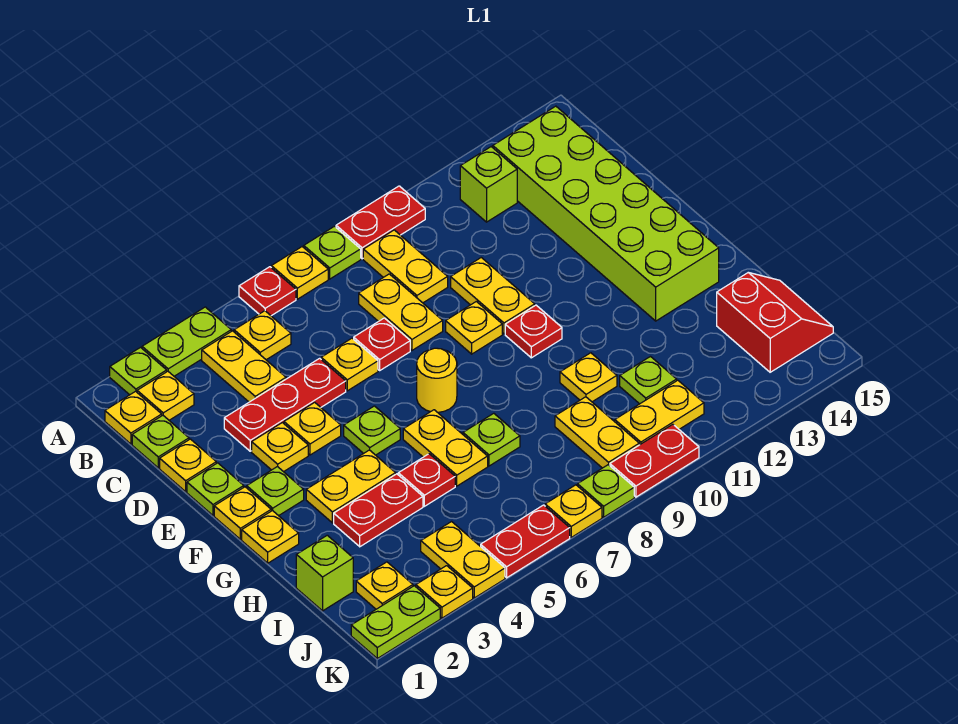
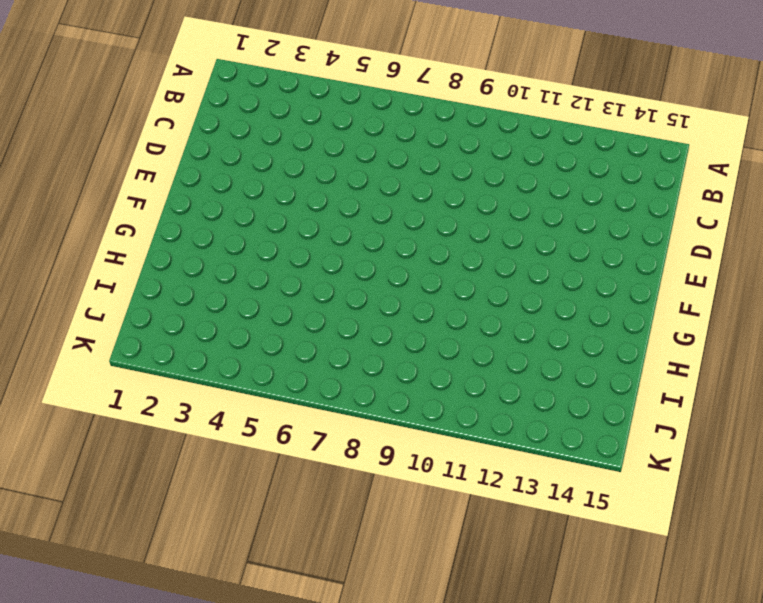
none -> lime 1x1 plate [110,348,167,395]
none -> lime 1x2 plate [142,307,231,376]
none -> red 1x1 plate [239,267,296,316]
none -> yellow 1x1 plate [271,247,328,299]

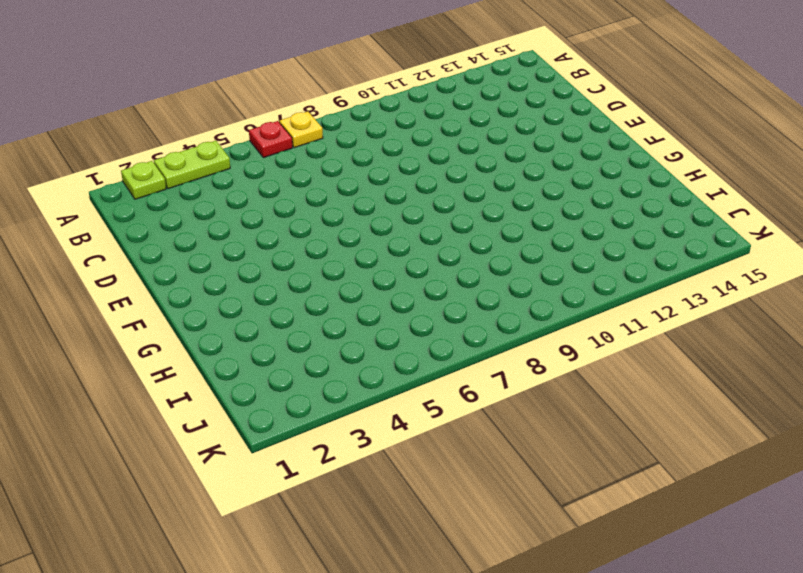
none -> lime 1x1 plate [304,226,361,279]
none -> red 1x2 plate [336,186,425,259]
none -> yellow 1x1 plate [105,391,162,444]
none -> yellow 1x1 plate [137,371,194,420]

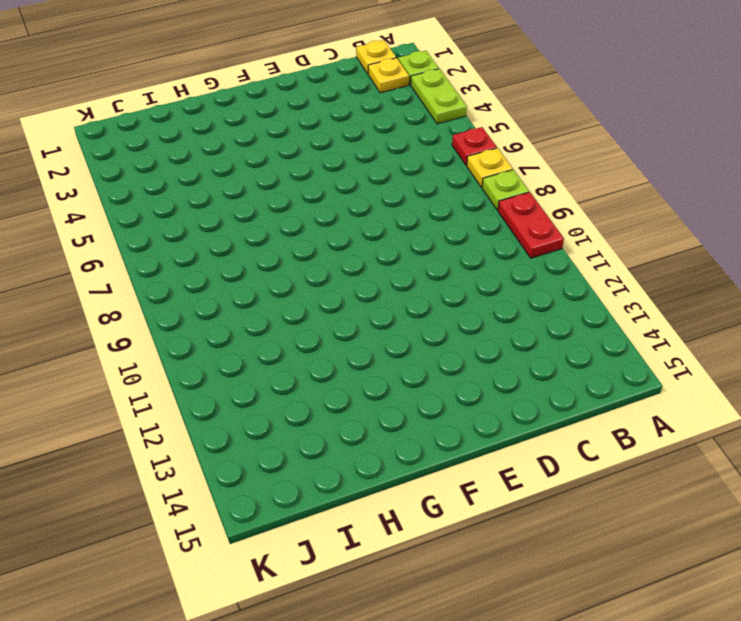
none -> yellow 1x2 plate [202,331,286,402]
none -> yellow 1x1 plate [234,311,291,360]
none -> yellow 1x2 plate [363,230,448,303]
none -> lime 1x1 brick [460,147,517,222]

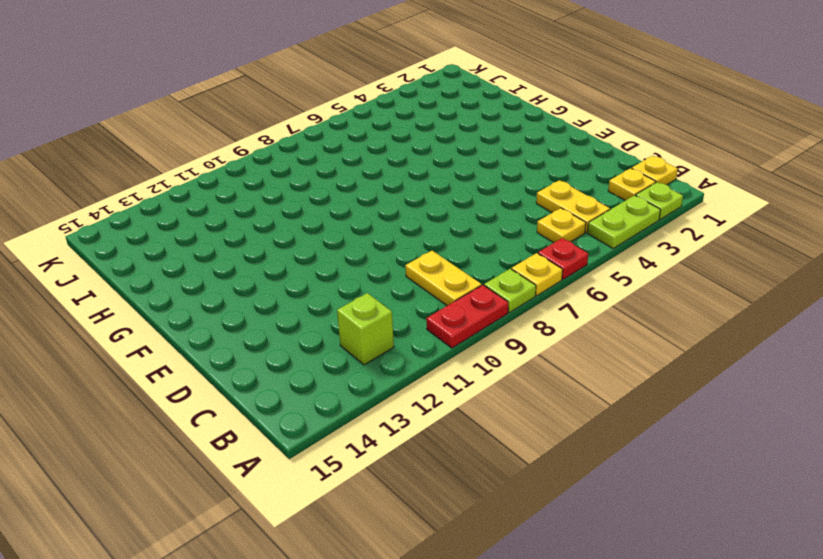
none -> lime 2x6 brick [493,106,719,321]
none -> lime 1x1 plate [132,415,189,468]
none -> yellow 1x2 plate [359,274,443,350]
none -> yellow 1x1 plate [160,439,216,492]

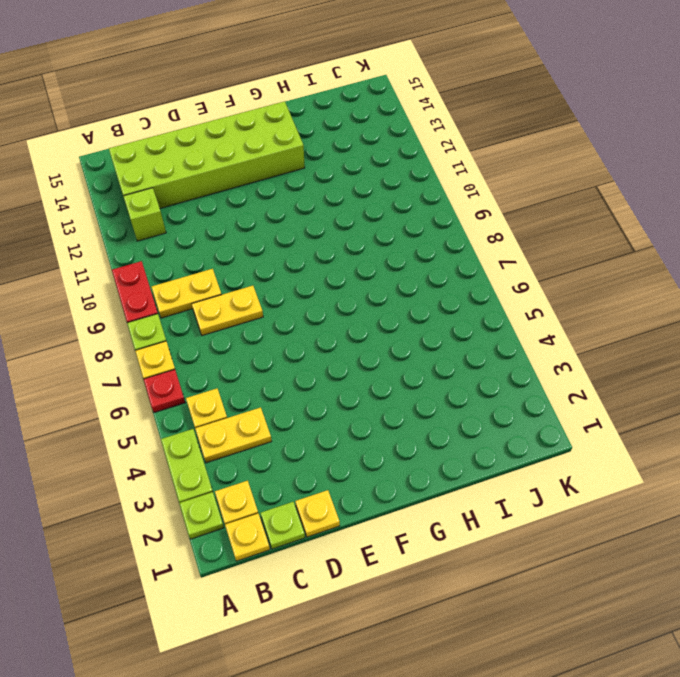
none -> red 1x3 plate [224,358,346,451]
none -> yellow 1x1 plate [321,338,378,391]
none -> red 1x1 plate [354,318,410,370]
none -> yellow 1x2 plate [451,258,535,334]

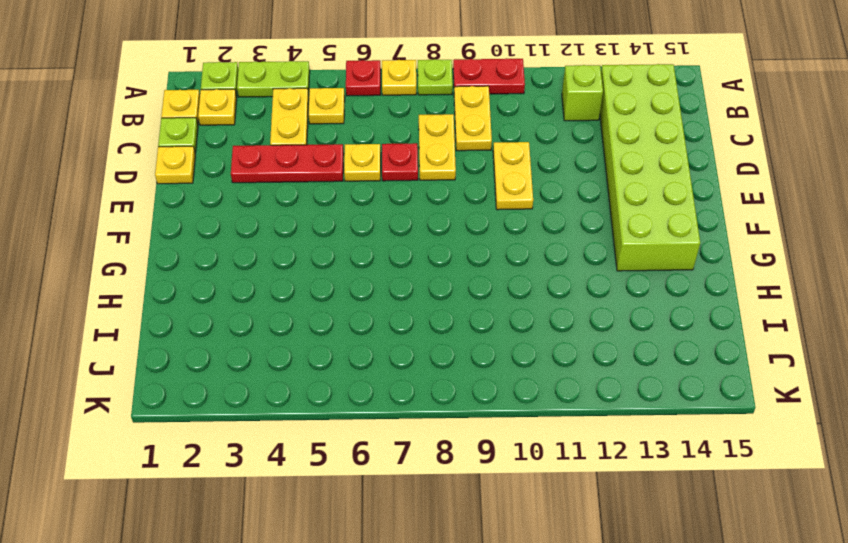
none -> lime 1x1 plate [187,463,244,516]
none -> yellow 1x1 plate [252,423,308,472]
none -> yellow 1x1 plate [284,402,341,455]
none -> yellow 1x1 plate [446,301,502,354]

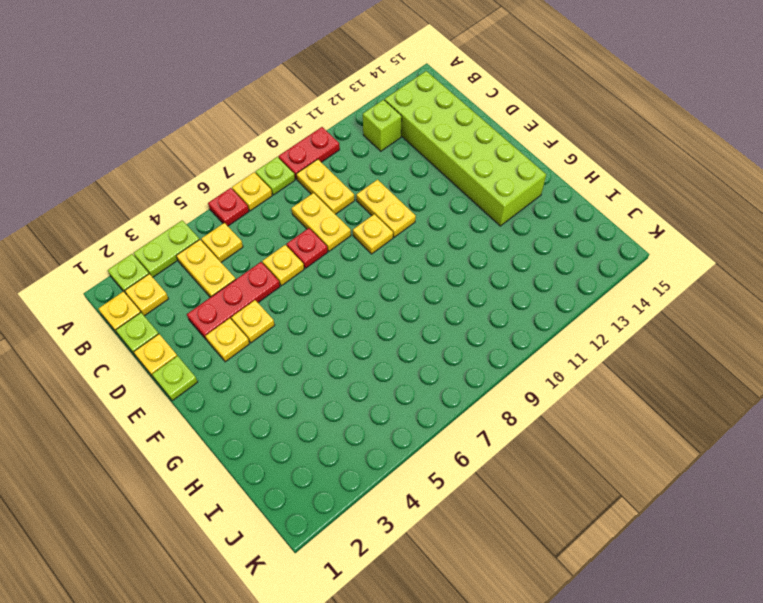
none -> yellow 1x1 plate [214,487,271,539]
none -> lime 1x1 plate [247,466,304,516]
none -> lime 1x1 plate [344,406,400,455]
none -> yellow 1x1 round brick [417,348,457,412]

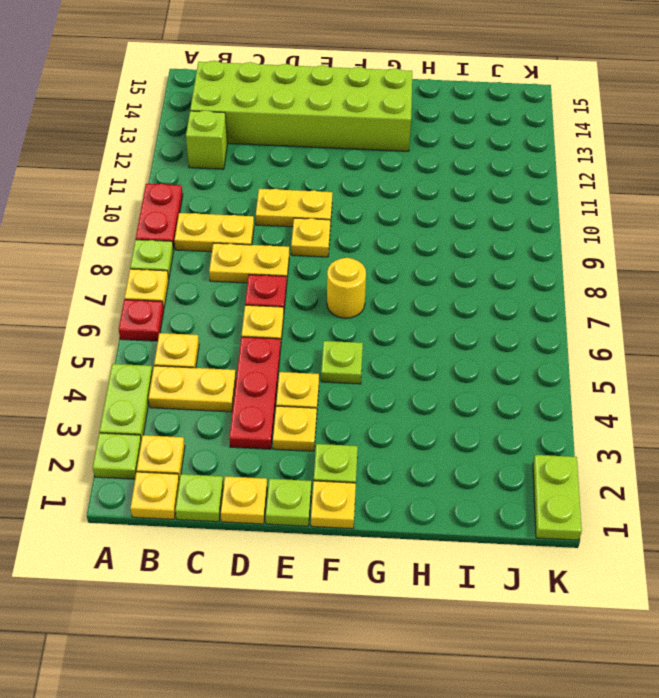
none -> red 1x1 plate [505,305,562,358]
none -> yellow 1x1 plate [242,510,299,563]
none -> yellow 1x2 plate [306,450,396,523]
none -> yellow 1x2 plate [403,410,488,486]

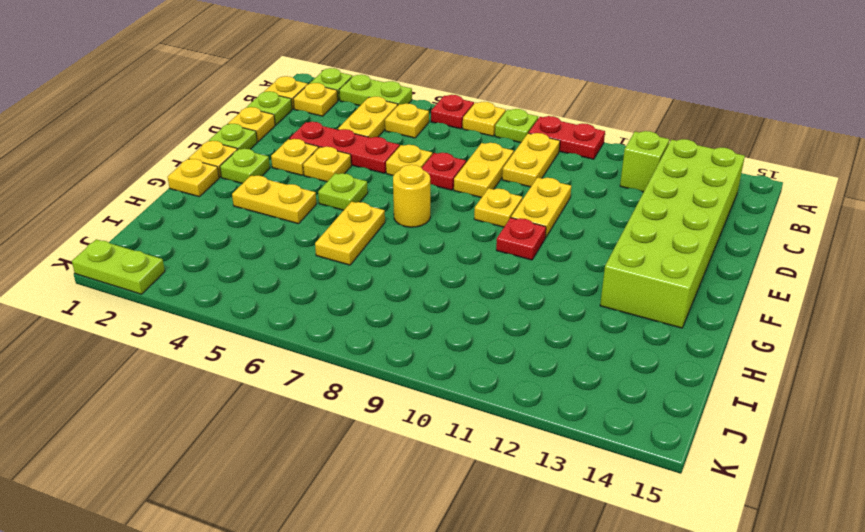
none -> red 1x2 plate [334,474,423,547]
none -> red 1x1 plate [398,454,455,506]
none -> lime 1x1 plate [463,413,520,466]
none -> yellow 1x1 plate [560,353,617,402]

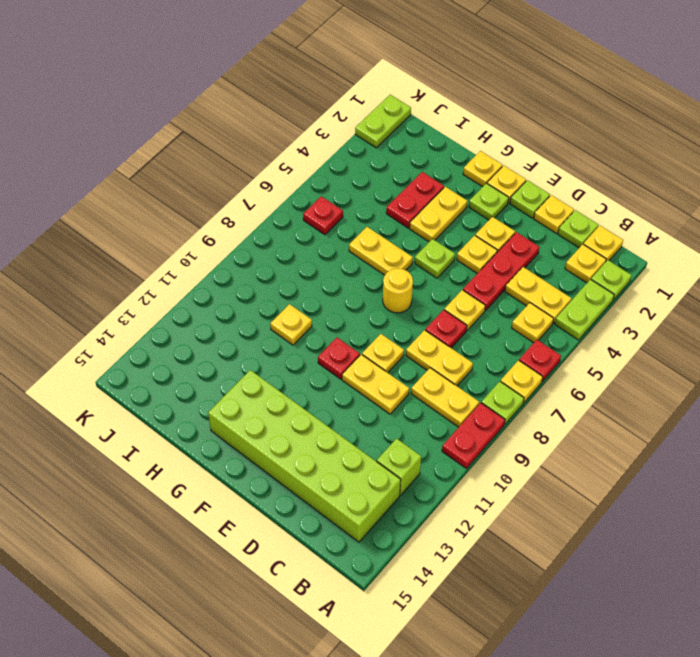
red 1x1 plate [303,196,343,235] -> red 1x1 plate moved to [398,454,455,506]
none -> lime 1x1 plate [463,413,520,466]
none -> lime 1x1 brick [296,535,353,611]
none -> yellow 1x2 plate [555,397,639,468]
none -> lime 1x1 plate [620,357,677,404]

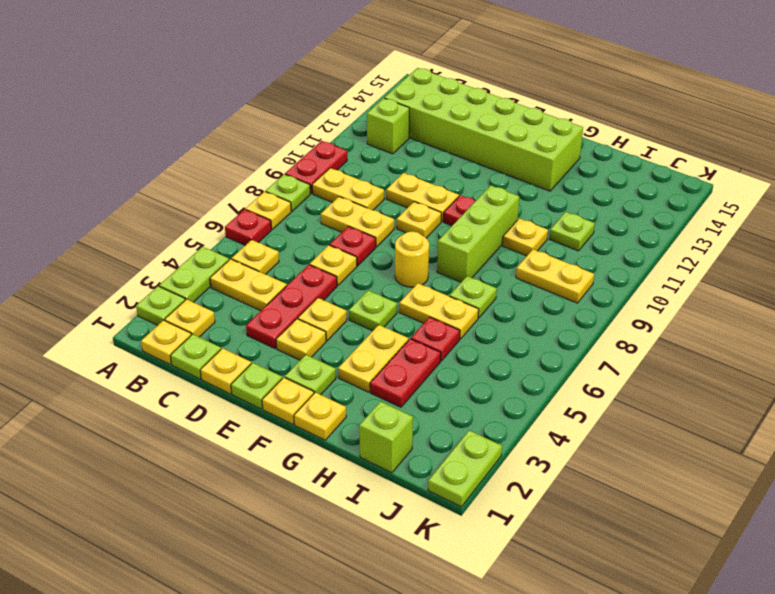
lime 1x3 brick [437,185,519,282] -> none
none -> red 2x2 slope [717,273,833,372]
none -> yellow 1x1 plate [356,562,413,609]
none -> yellow 1x2 plate [421,522,505,598]
none -> yellow 1x2 plate [615,380,704,445]

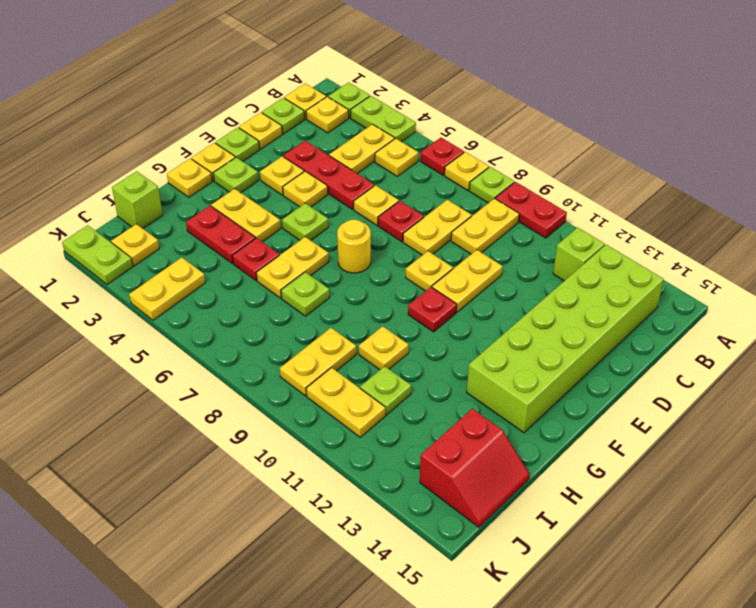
none -> yellow 1x1 plate [416,566,473,618]
none -> red 1x2 plate [481,505,570,578]
none -> yellow 1x1 plate [545,485,602,537]
none -> lime 1x1 plate [578,465,634,517]

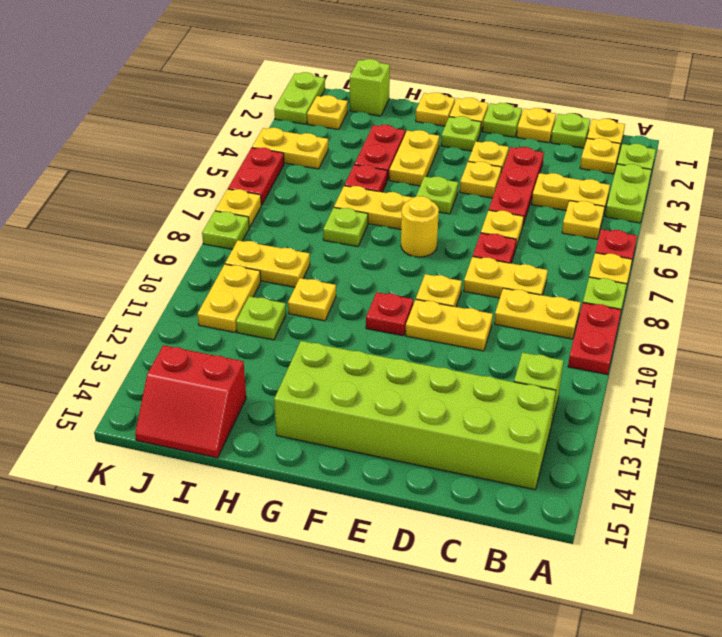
none -> yellow 1x1 plate [416,566,473,618]
none -> red 1x2 plate [610,424,699,497]

